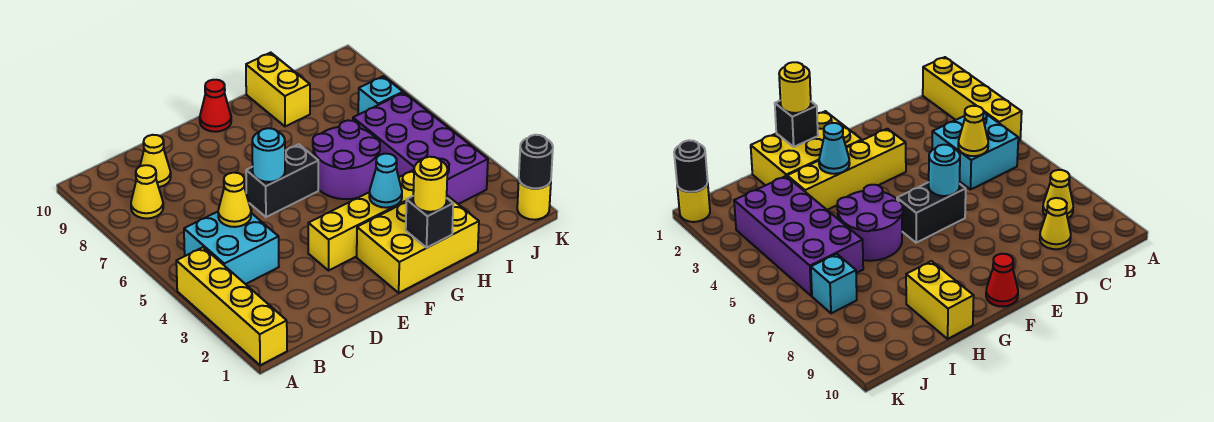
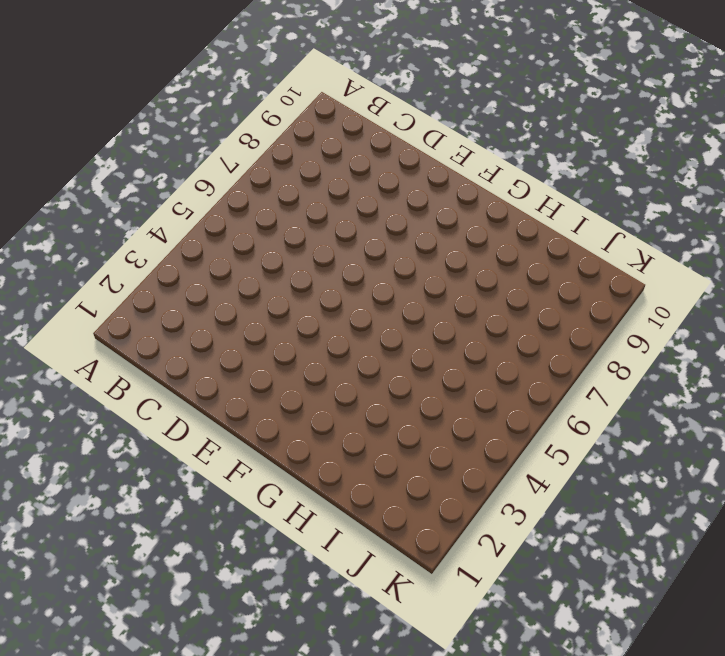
none -> yellow 1x4 brick [176,247,287,365]
none -> cyan 2x2 brick [184,212,279,284]
none -> yellow 1x1 cone [131,165,163,218]

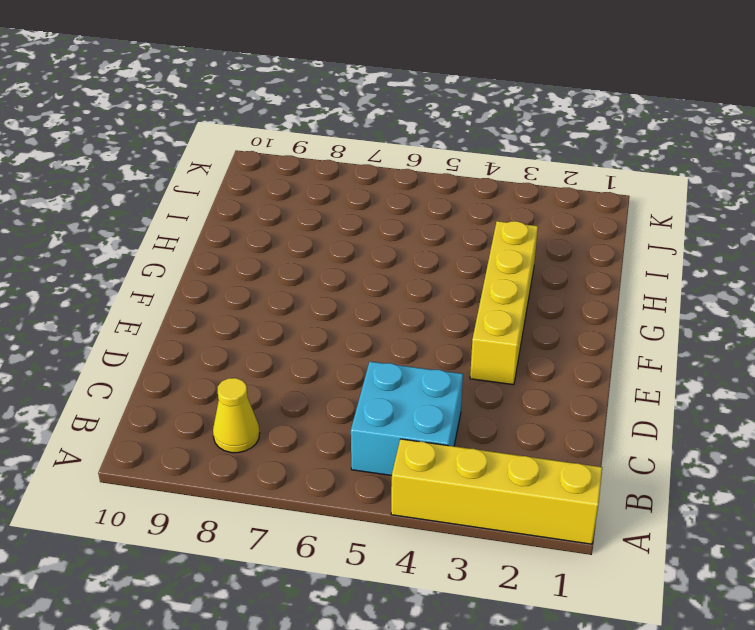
none -> yellow 1x1 cone [140,135,171,187]
none -> black 1x2 brick [246,144,318,217]
none -> yellow 2x3 brick [357,196,479,293]

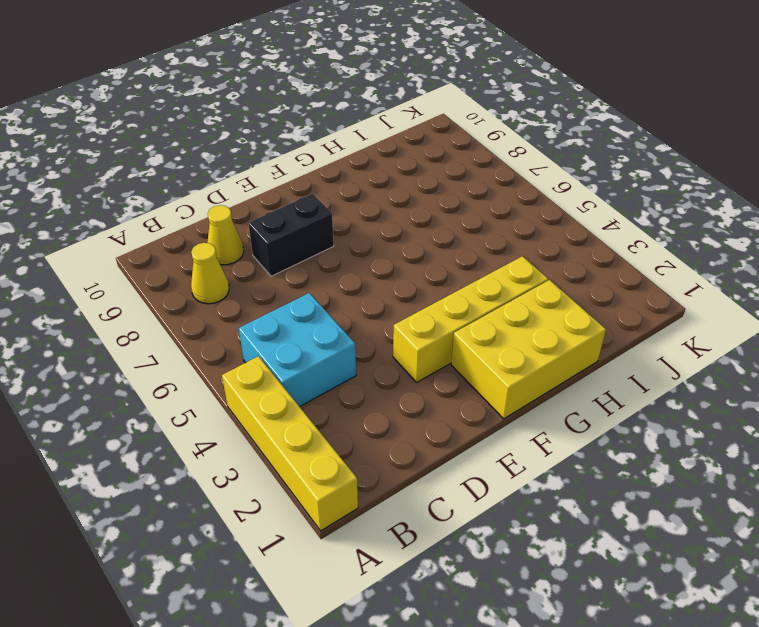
black 1x2 brick [248,194,334,276] -> black 1x2 brick moved to [246,144,318,217]
none -> red 1x1 cone [200,80,231,132]
none -> purple 2x2 round brick [313,120,380,199]
none -> yellow 1x2 brick [246,53,310,126]

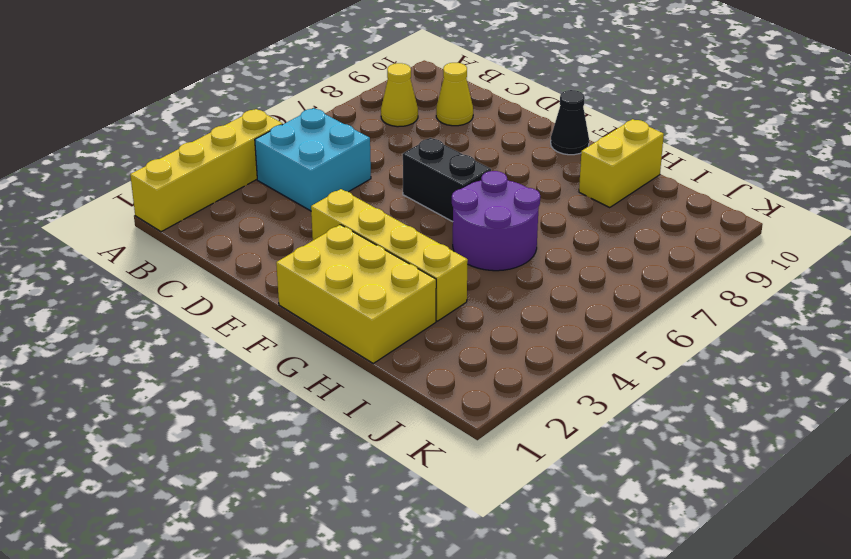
black 1x1 cone [551,90,589,155] -> red 1x1 cone [200,80,231,132]
none -> purple 2x4 brick [353,93,488,204]
none -> cyan 1x1 brick [358,76,403,115]
none -> yellow 1x1 round brick [517,181,551,220]

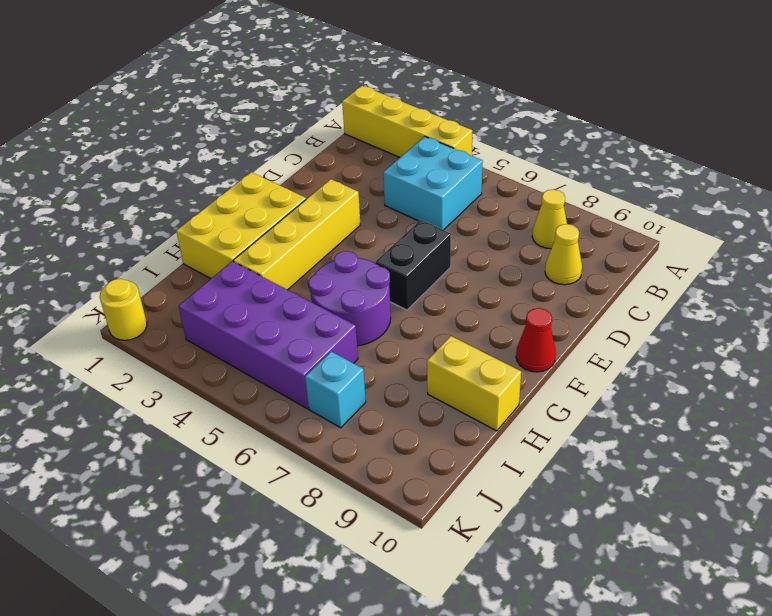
none -> yellow 1x1 cone [218,173,251,227]
none -> cyan 1x1 round brick [252,128,285,182]
none -> black 1x1 brick [406,196,453,248]

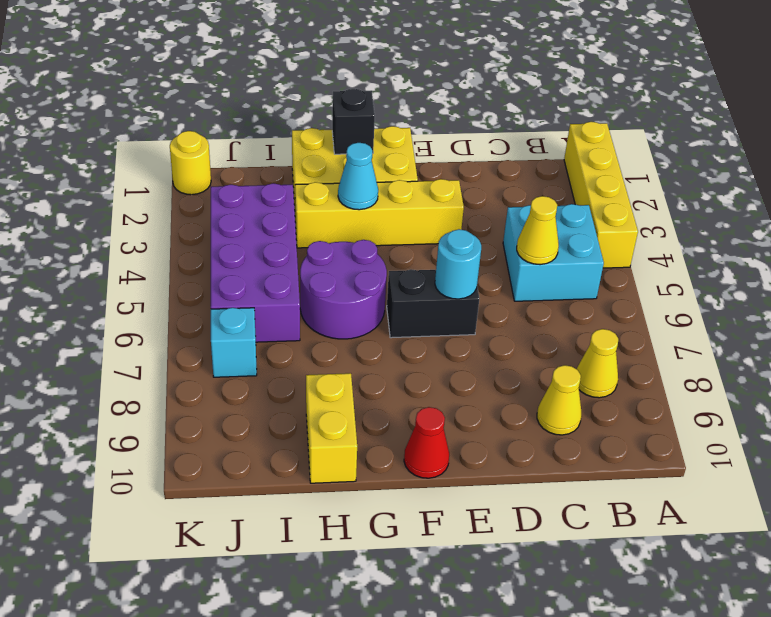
none -> black 1x1 round brick [519,135,553,189]
none -> yellow 1x1 round brick [413,157,448,212]

